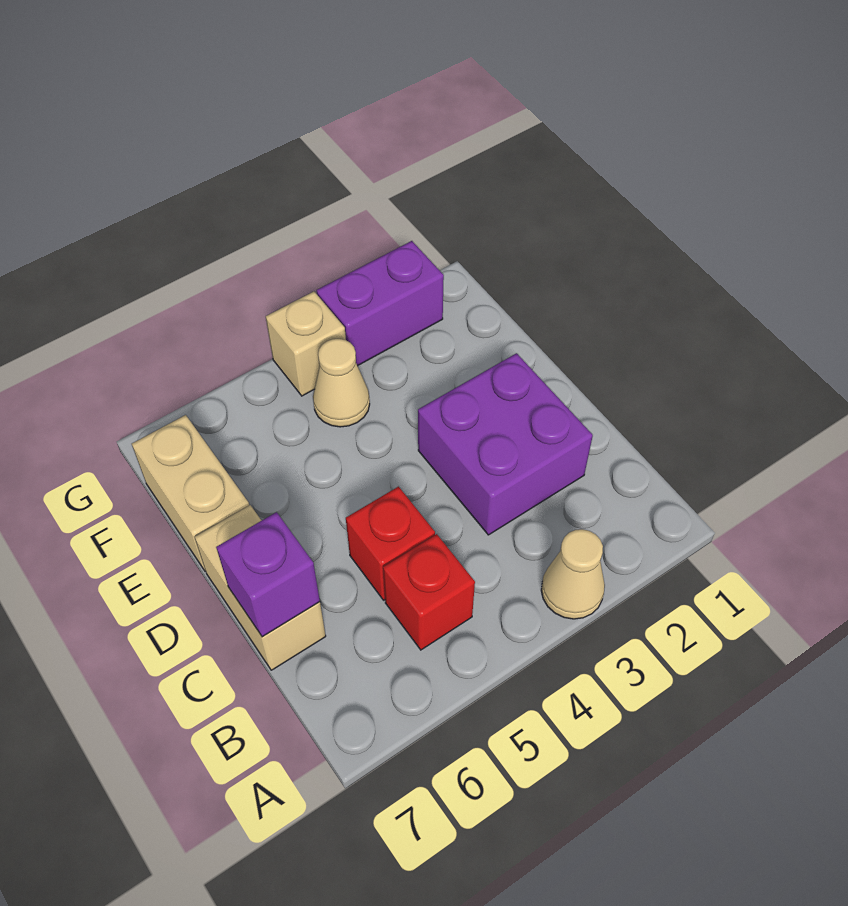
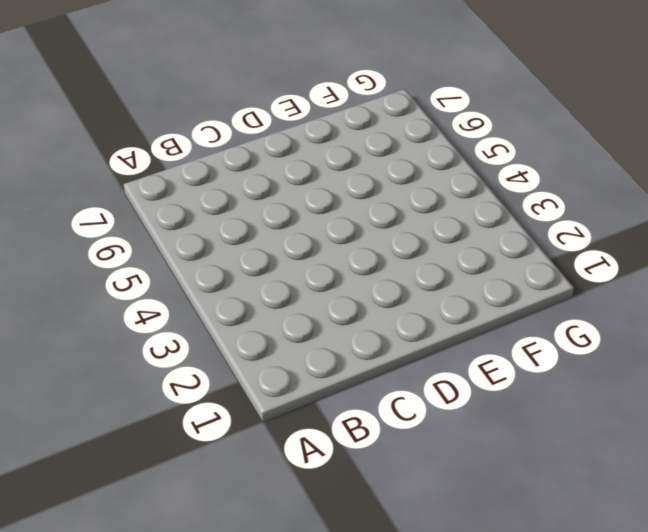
none -> tan 1x1 cone [541,529,605,619]
none -> red 1x1 brick [383,534,475,650]

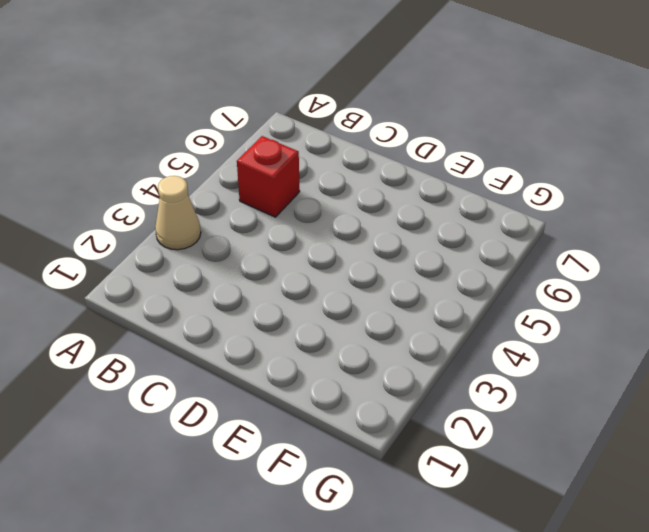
none -> purple 2x2 brick [418,353,593,535]
none -> red 1x1 brick [346,487,435,600]

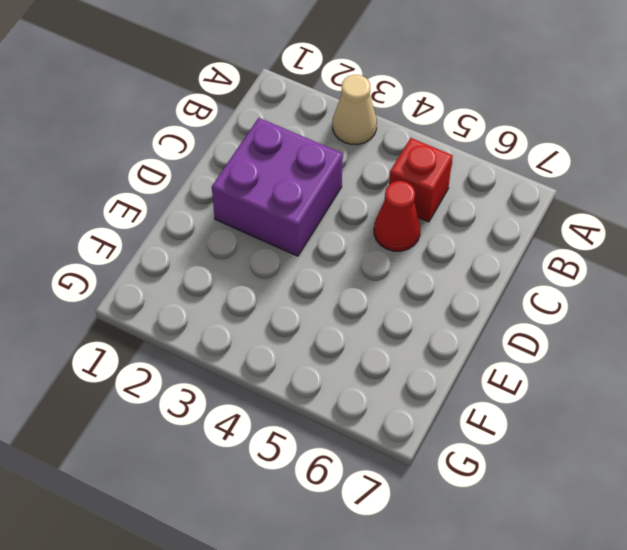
red 1x1 cone [374,181,420,251] -> red 1x1 brick [346,487,435,600]
none -> tan 1x2 brick [195,505,326,670]
none -> tan 1x2 brick [132,415,249,571]

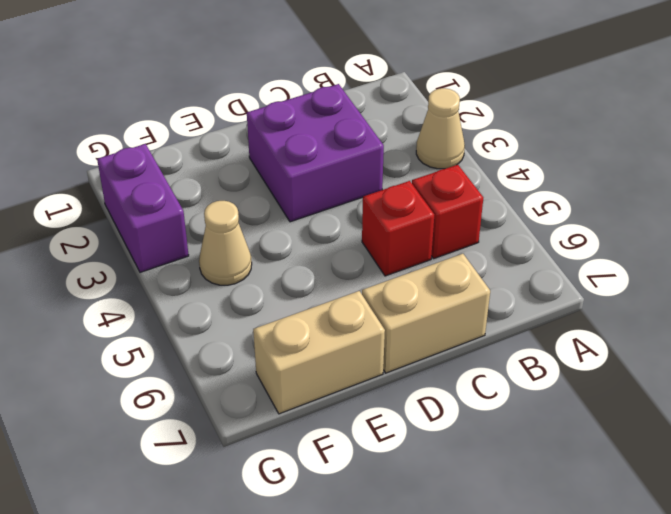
none -> tan 1x1 brick [266,291,346,396]
none -> purple 1x1 brick [216,512,320,637]

